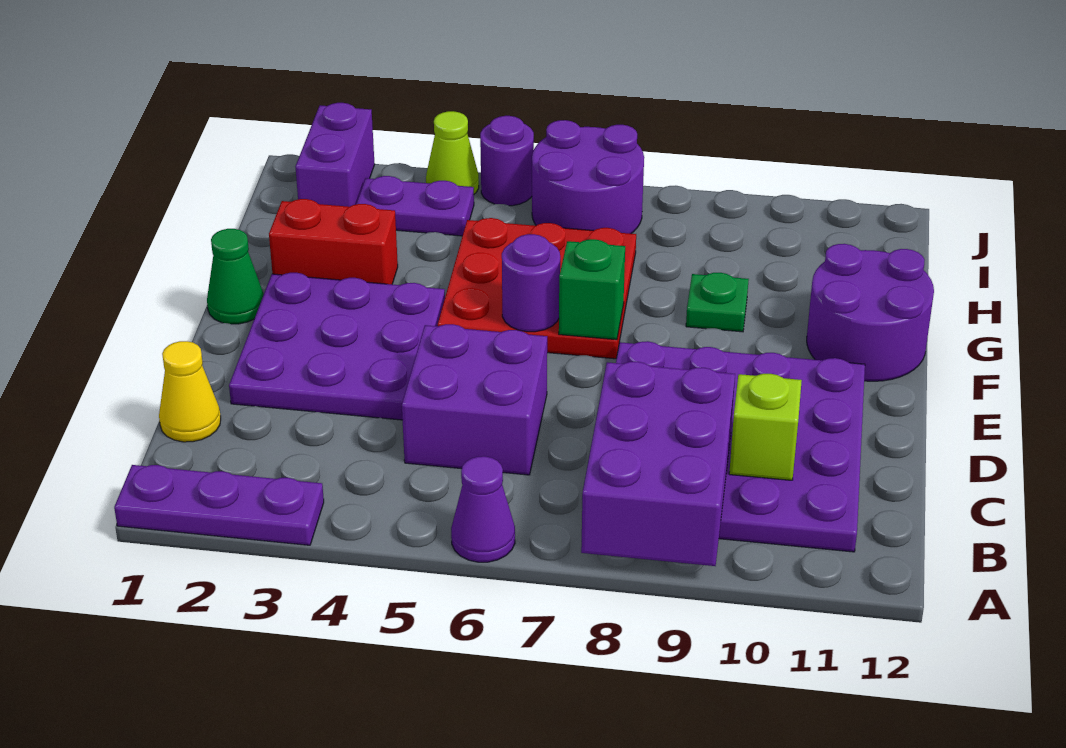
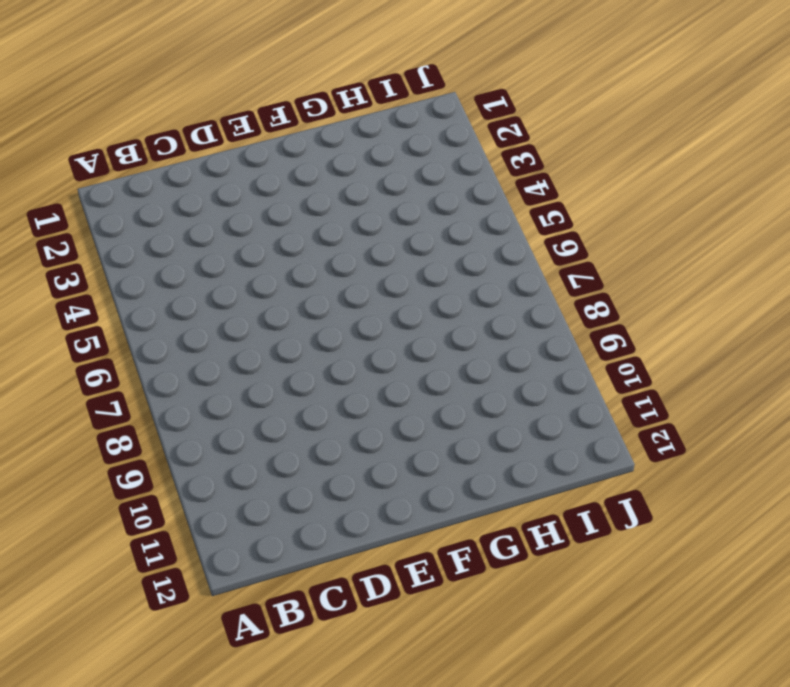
none -> purple 1x3 plate [114,465,324,545]
none -> purple 1x1 cone [451,456,515,562]
none -> purple 4x4 plate [616,341,865,552]

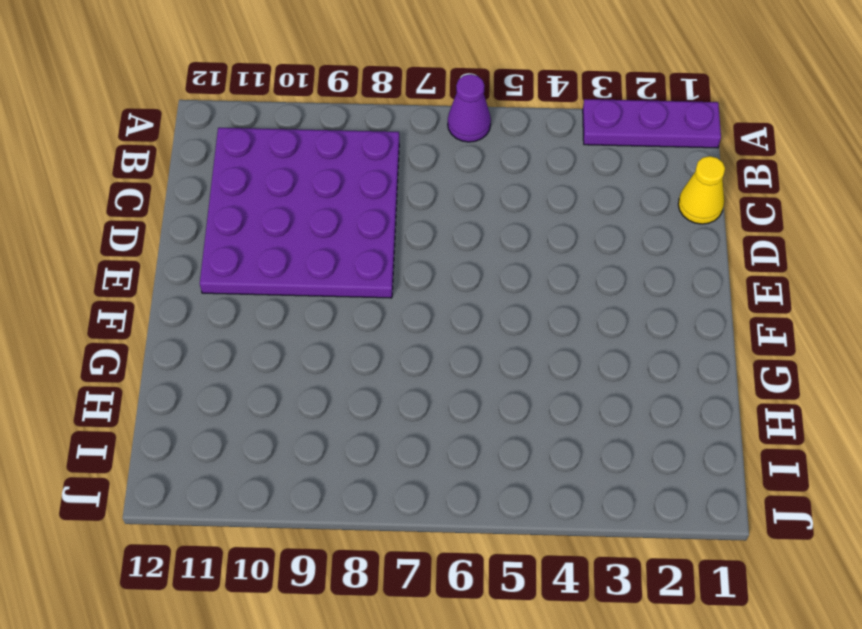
none -> purple 2x2 brick [402,324,547,475]
none -> purple 3x3 plate [229,273,445,420]
none -> green 1x1 cone [207,229,264,324]

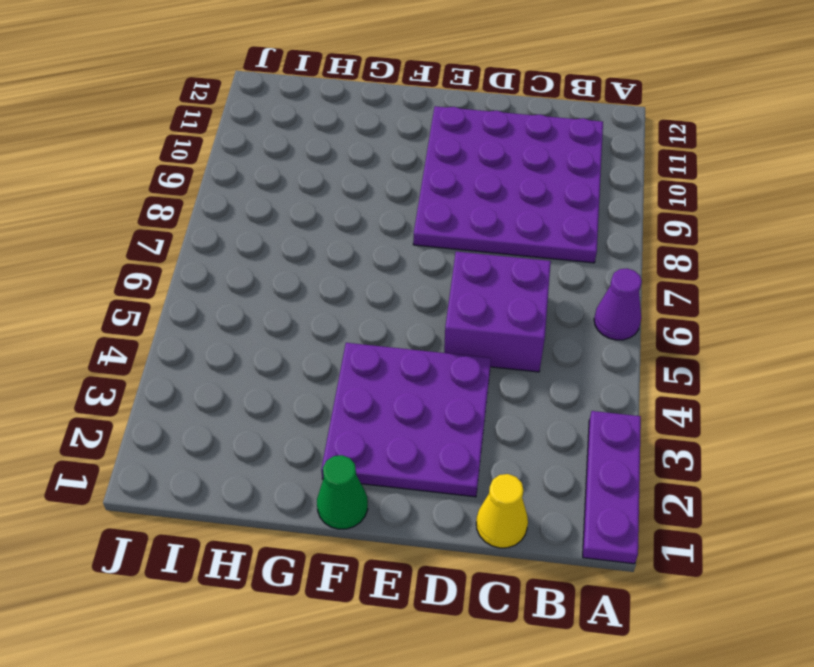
none -> red 3x3 plate [438,218,636,359]
none -> purple 2x2 round brick [807,244,934,381]
none -> red 1x2 brick [269,199,398,284]

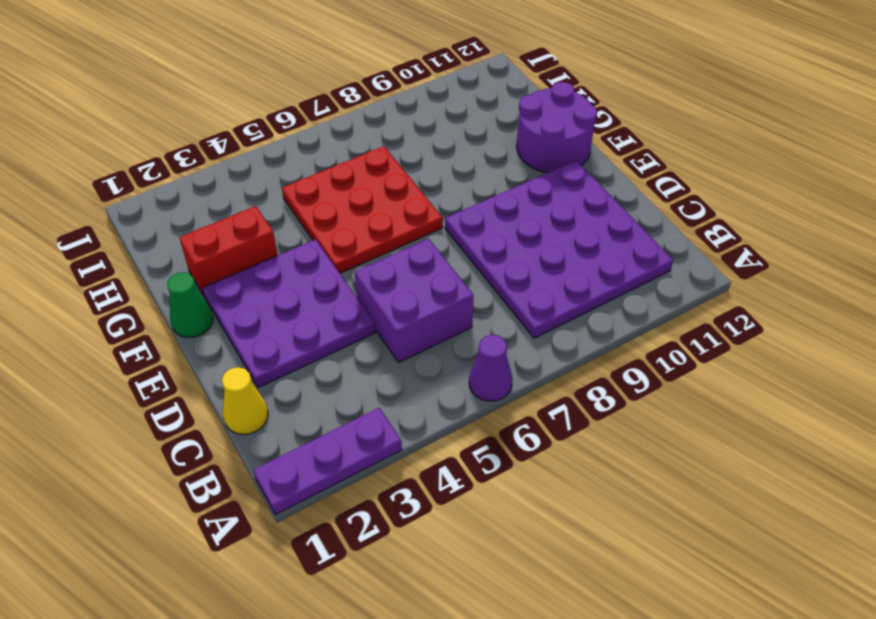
none -> green 1x1 plate [686,273,749,332]
none -> purple 1x2 brick [295,103,375,207]
none -> purple 1x2 plate [356,176,474,236]

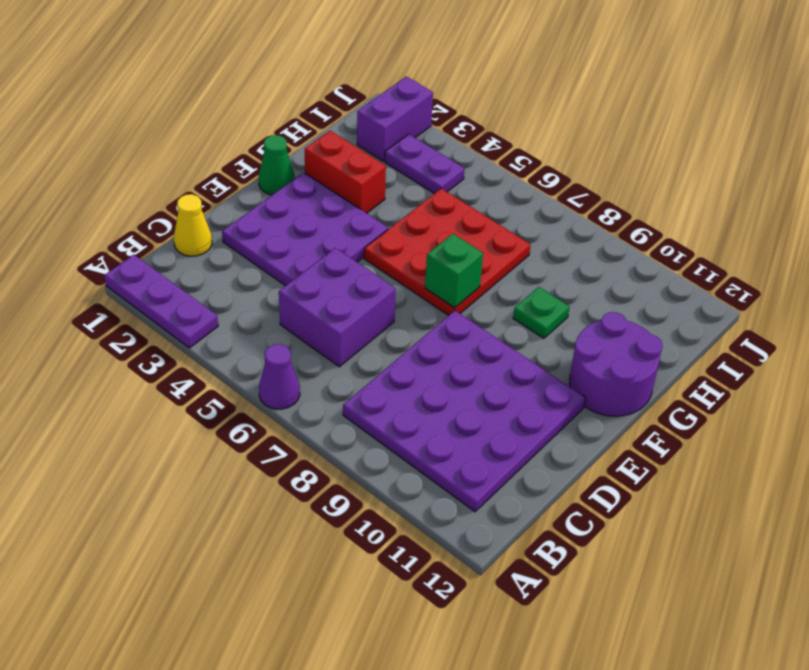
none -> purple 2x2 round brick [532,120,644,234]
none -> lime 1x1 cone [426,111,479,194]
none -> purple 1x1 round brick [480,116,534,206]

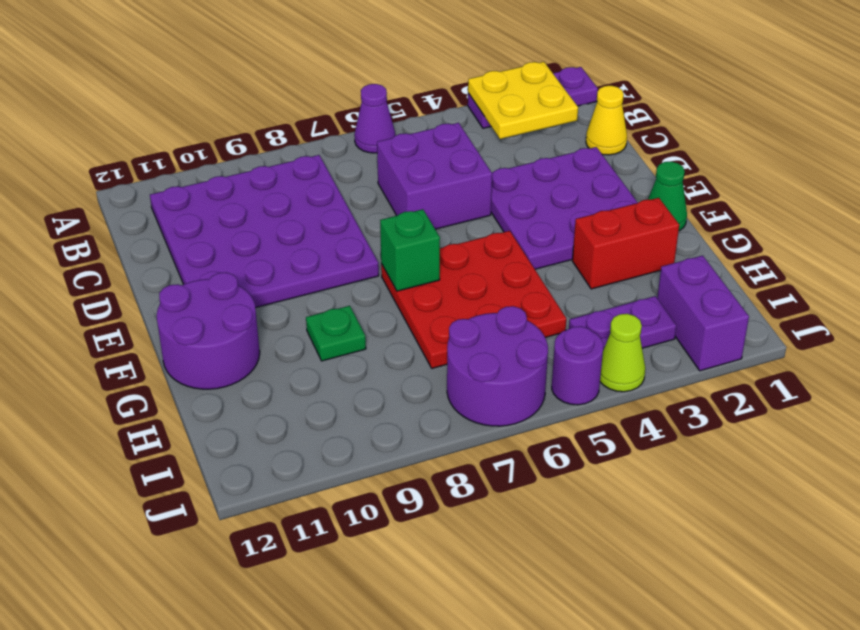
yellow 2x2 plate [468,62,578,139] -> none
none -> purple 2x3 brick [581,362,735,566]
none -> lime 1x1 brick [729,374,802,480]
none -> purple 1x1 round brick [502,234,560,332]

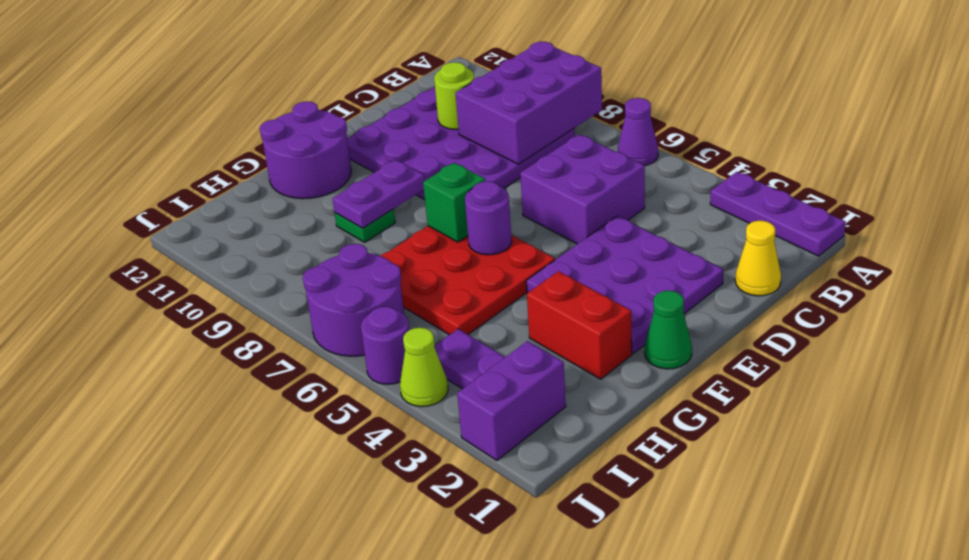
lime 1x1 round brick [434,62,474,129] -> lime 1x1 brick [729,374,802,480]
purple 1x2 plate [333,160,425,228] -> none

